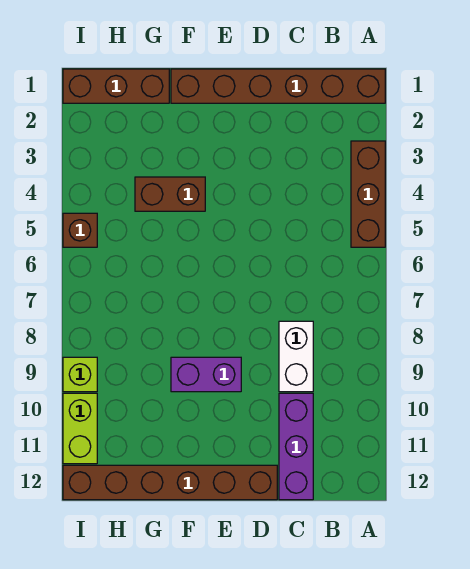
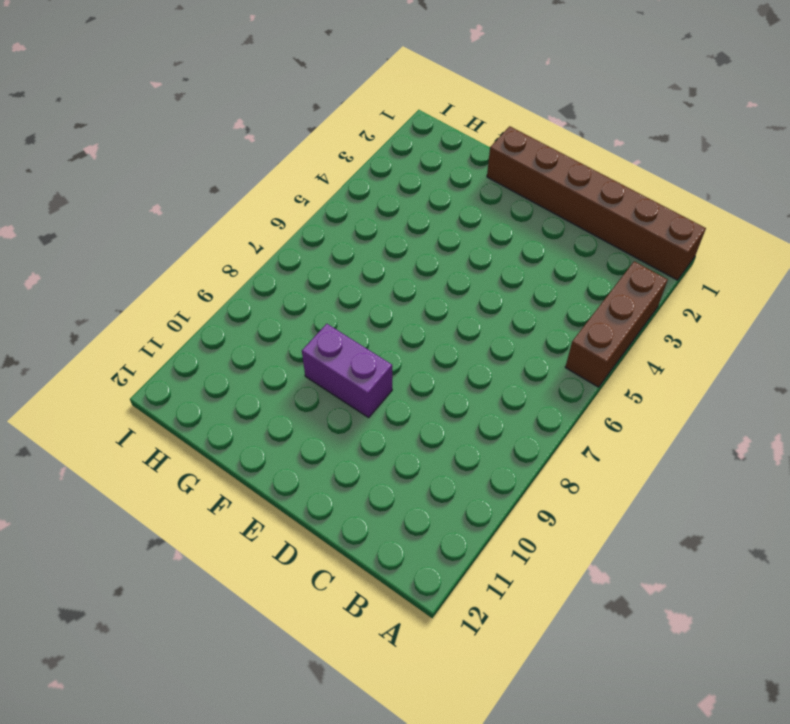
none -> white 1x2 brick [279,321,313,392]
none -> purple 1x3 brick [279,393,313,500]

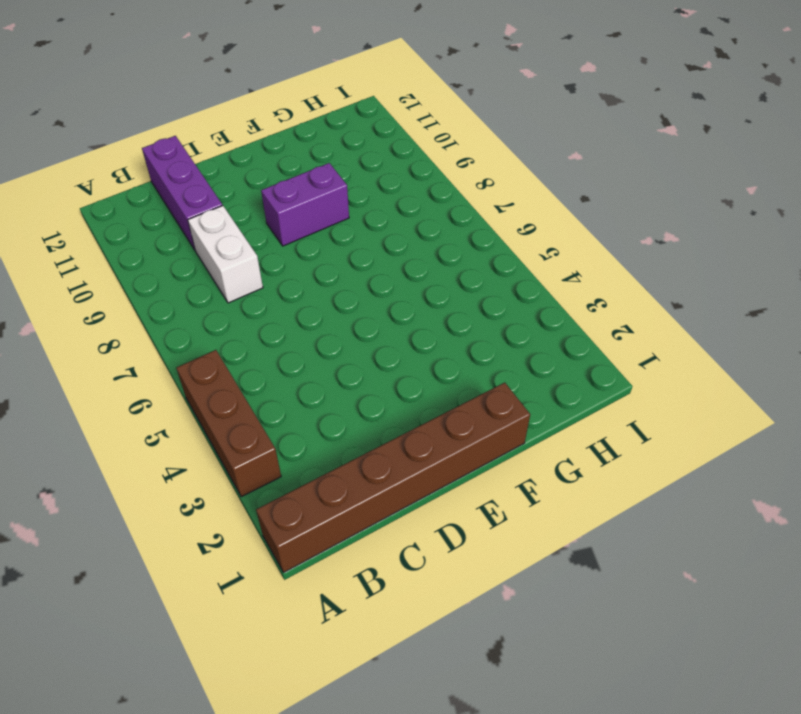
none -> brown 1x6 brick [63,465,277,500]
none -> brown 1x2 brick [135,177,205,211]

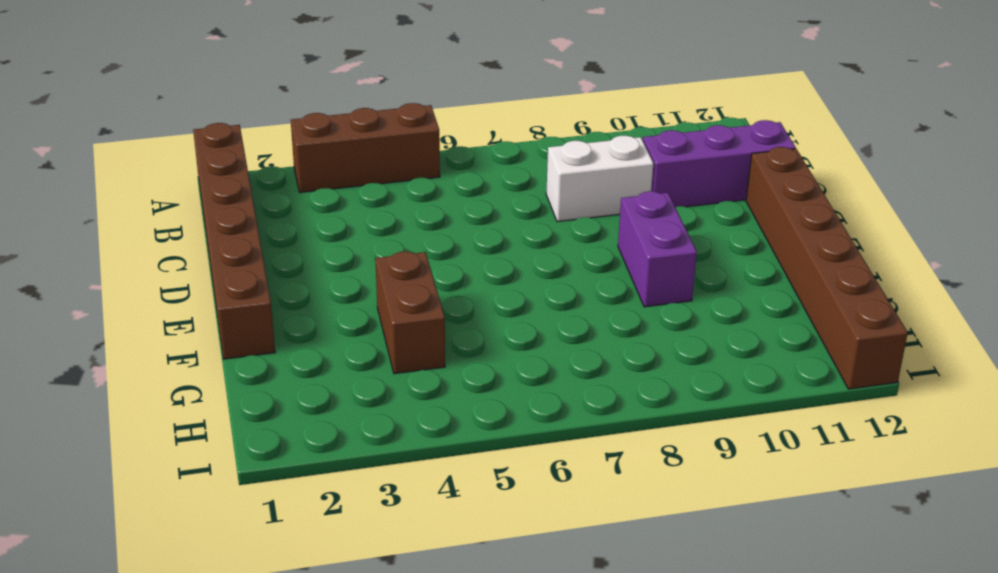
none -> brown 1x3 brick [63,69,169,103]
none -> brown 1x1 brick [63,213,97,247]

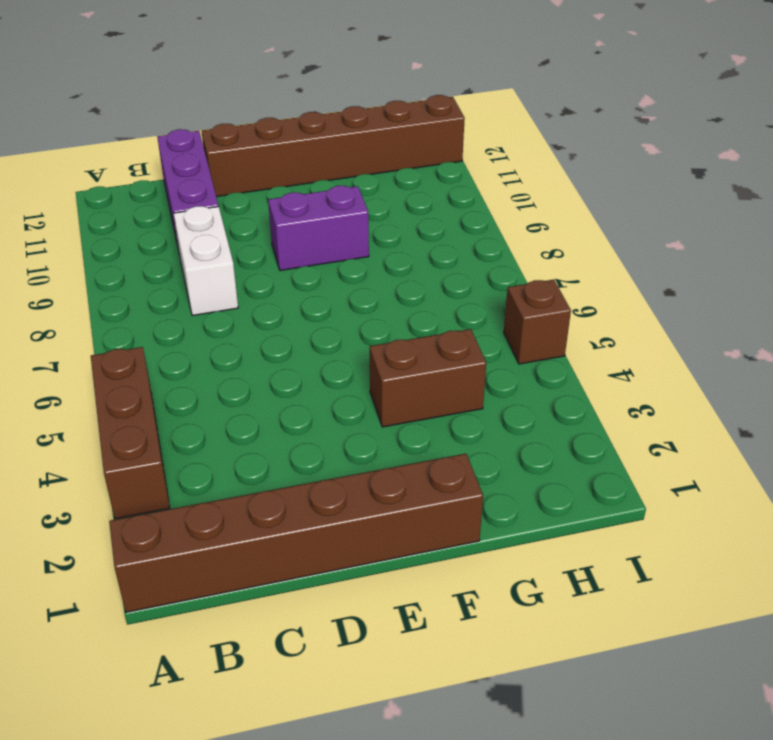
none -> brown 1x3 brick [63,69,169,103]
none -> lime 1x1 brick [63,357,97,392]

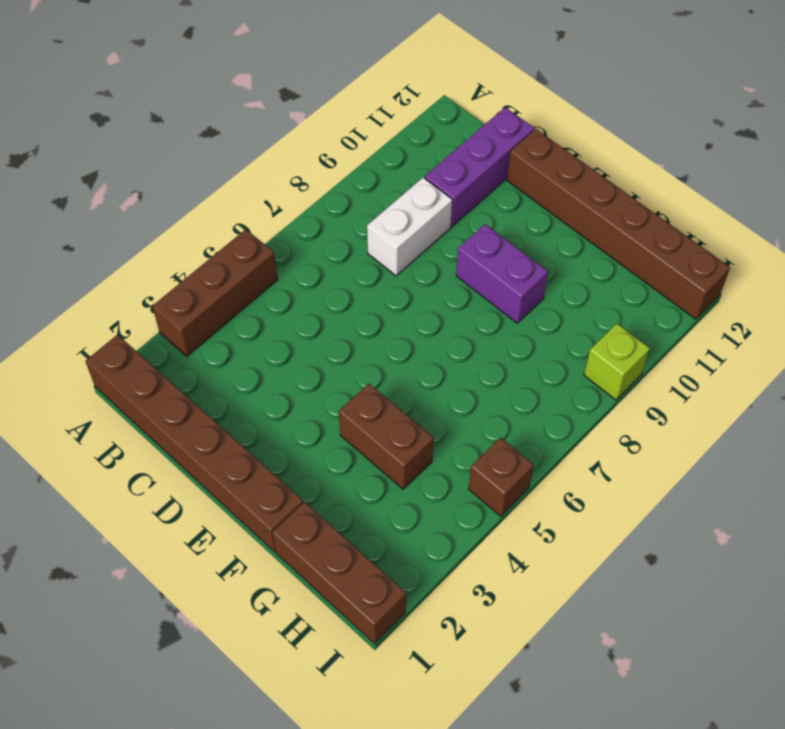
none -> lime 1x2 brick [63,393,97,464]

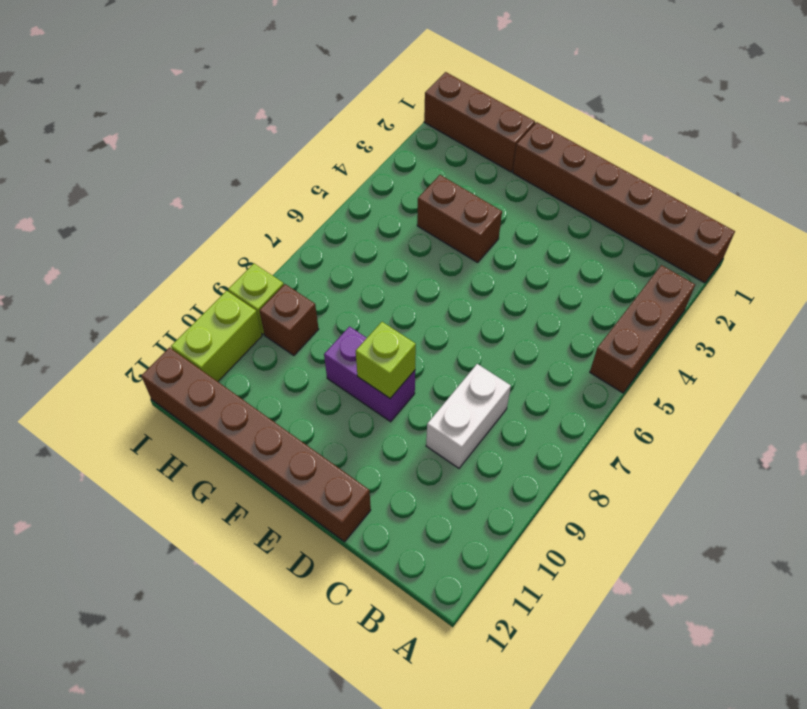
lime 1x1 brick [356,322,416,398] -> none
brown 1x1 brick [259,284,319,355] -> brown 1x1 brick moved to [63,213,97,247]
none -> purple 1x3 brick [279,393,313,500]

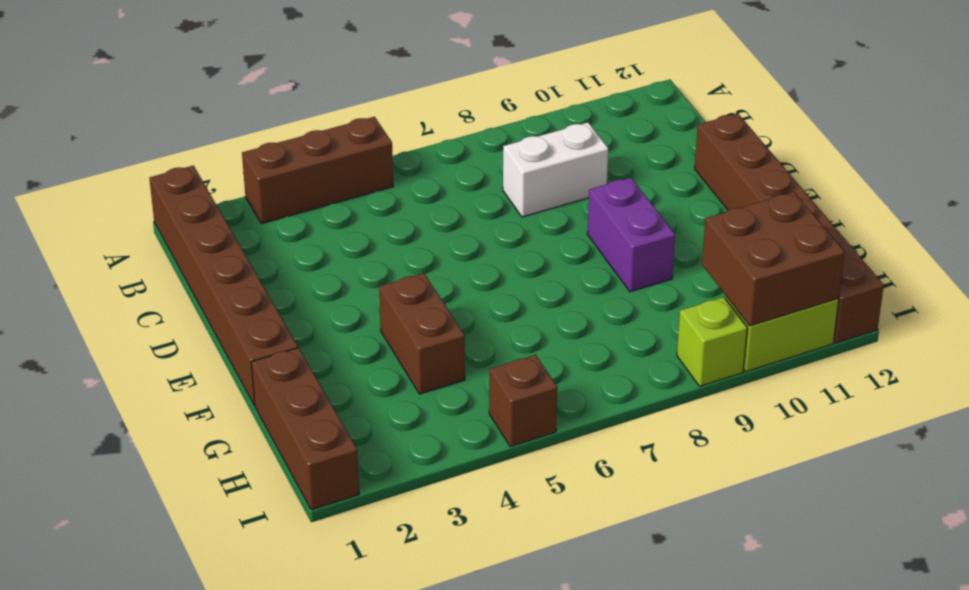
brown 2x2 brick [702,192,845,326] -> none
none -> purple 1x3 brick [279,393,313,500]

